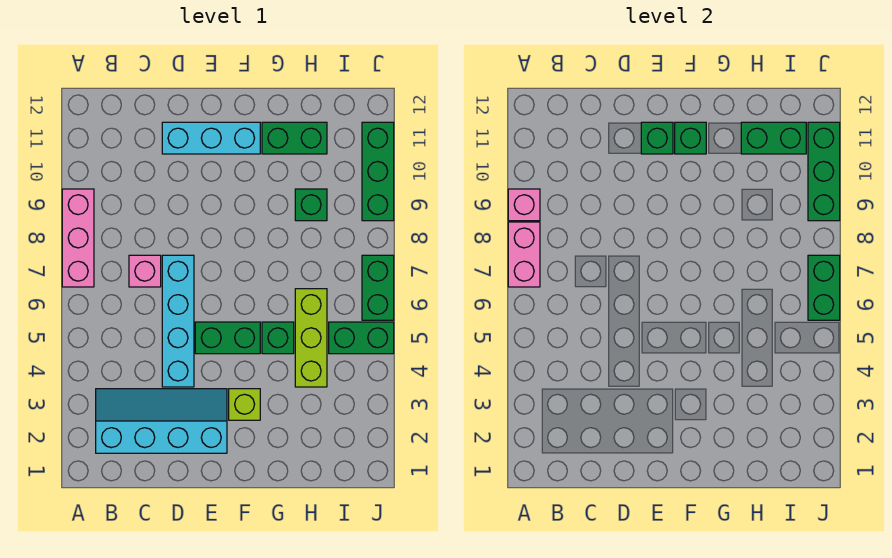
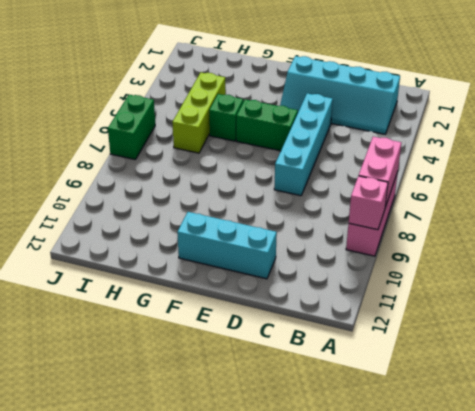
none -> pink 1x1 brick [129,255,161,287]
none -> lime 1x1 brick [229,389,260,420]
none -> green 1x2 brick [262,122,327,154]

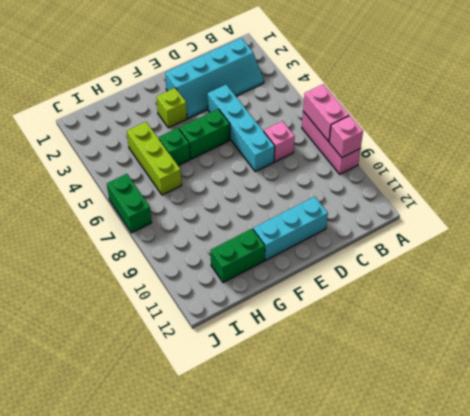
none -> green 1x1 brick [295,189,327,221]
none -> green 1x2 brick [329,322,394,354]
none -> green 1x3 brick [362,122,394,221]

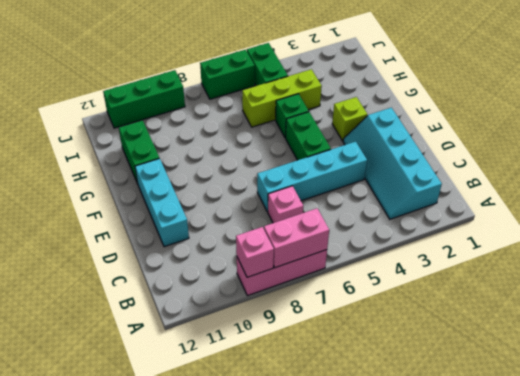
none -> green 1x1 brick [295,189,327,221]
none -> green 1x1 brick [641,122,673,154]
none -> green 1x1 brick [675,122,706,154]

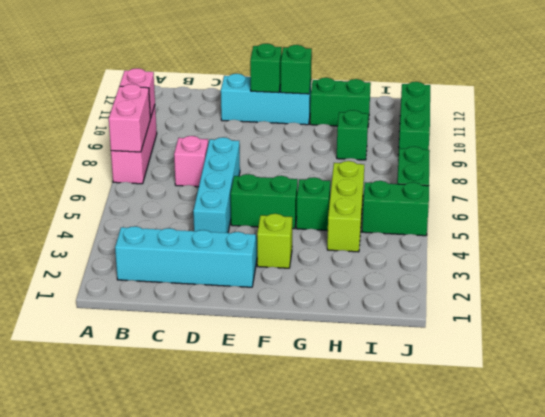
none -> green 1x2 brick [741,122,806,154]
none -> green 1x2 brick [808,255,840,320]
none -> green 1x3 brick [808,122,840,221]

